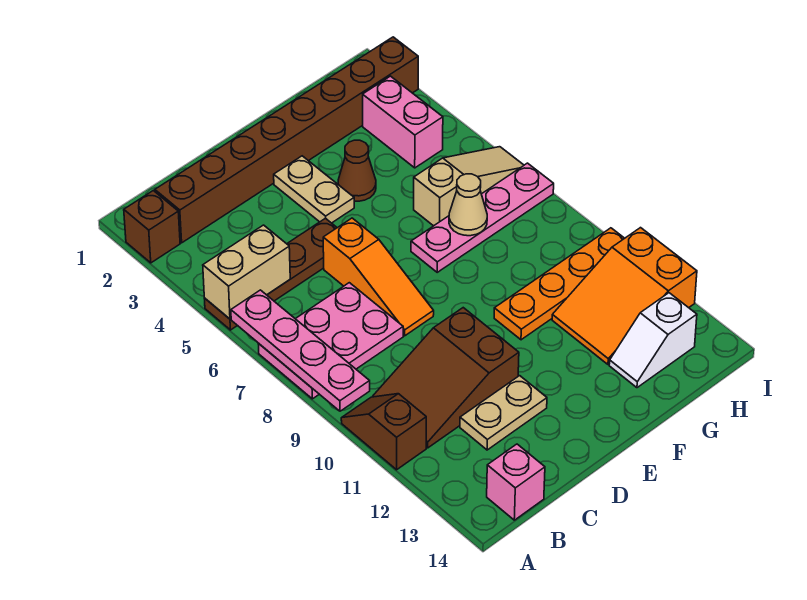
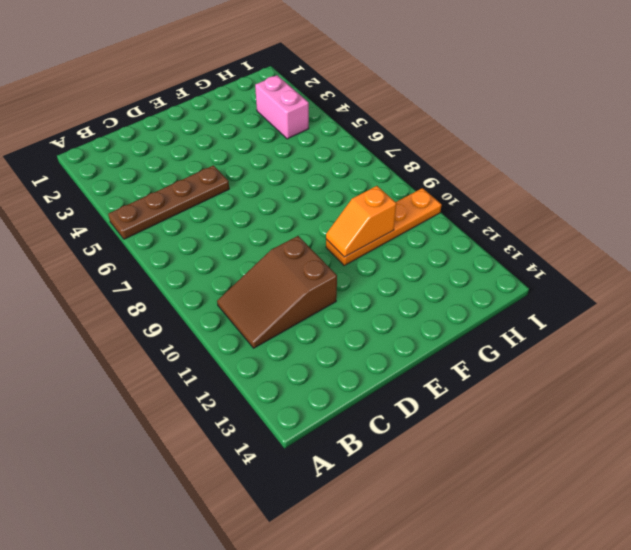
orange 1x2 slope [326,186,397,257] -> none
none -> brown 1x1 brick [124,191,180,263]
none -> pink 2x3 plate [259,283,403,399]
none -> brown 1x2 slope [341,394,426,470]

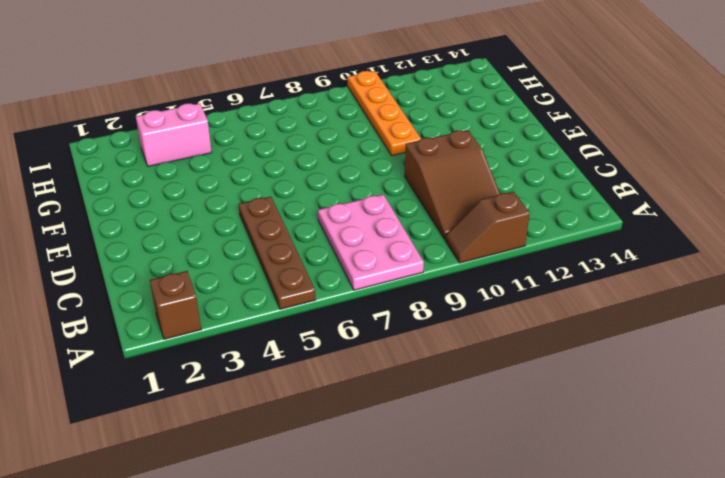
none -> brown 1x8 brick [155,37,418,243]
none -> pink 1x1 brick [487,444,545,520]
none -> tan 1x2 plate [460,376,547,450]

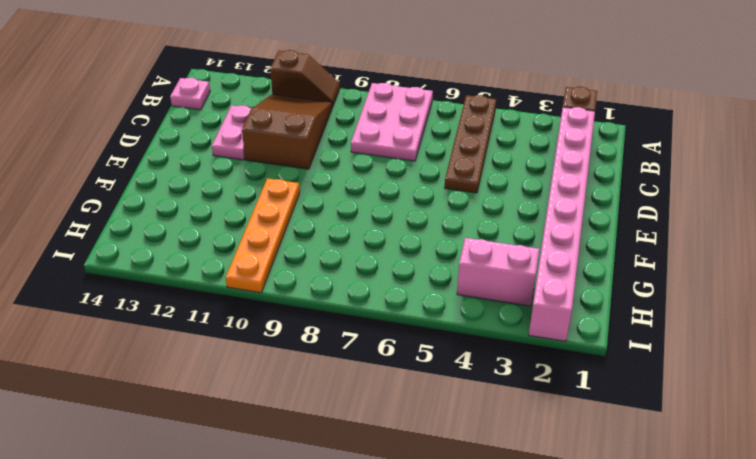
pink 1x8 brick [529,107,595,341] -> brown 1x8 brick [155,37,418,243]
pink 1x1 plate [170,78,210,110] -> pink 1x1 brick [487,444,545,520]
pink 1x2 plate [212,105,252,160] -> tan 1x2 plate [460,376,547,450]
none -> orange 1x3 slope [323,218,434,336]
none -> tan 1x2 plate [274,156,354,223]
none -> brown 1x1 cone [338,140,376,201]

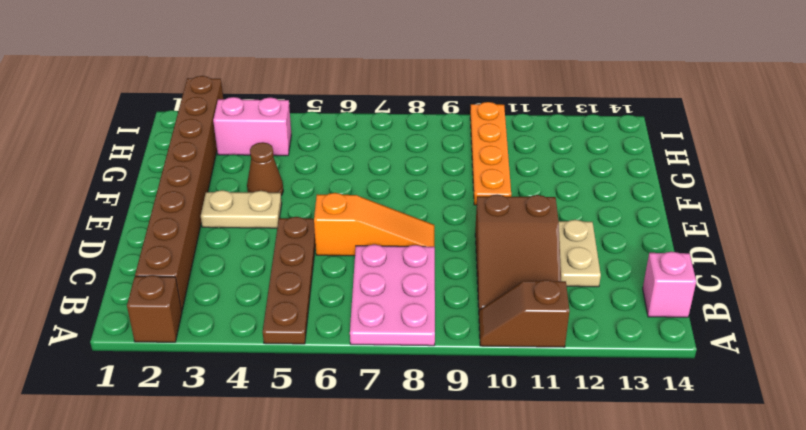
none -> pink 1x4 plate [411,163,554,272]
none -> tan 1x3 slope [414,147,524,226]
none -> orange 2x3 slope [552,228,697,364]

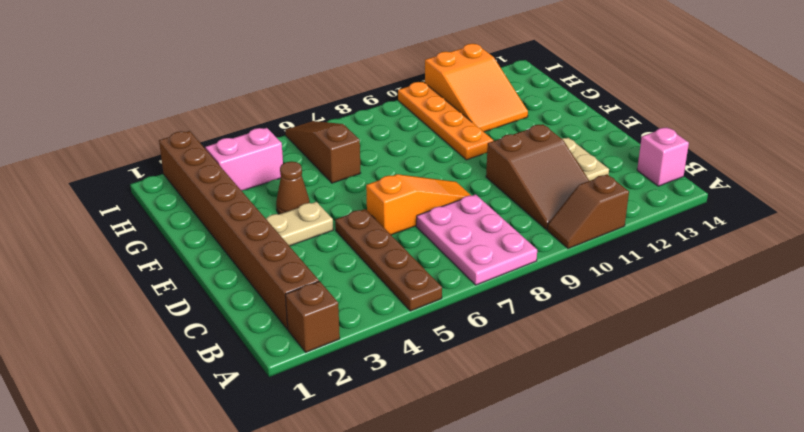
brown 1x3 slope [285,121,360,183] -> tan 1x3 slope [414,147,524,226]
none -> pink 1x4 plate [411,163,554,272]
none -> white 1x2 slope [609,293,697,388]
none -> tan 1x2 brick [203,225,290,319]

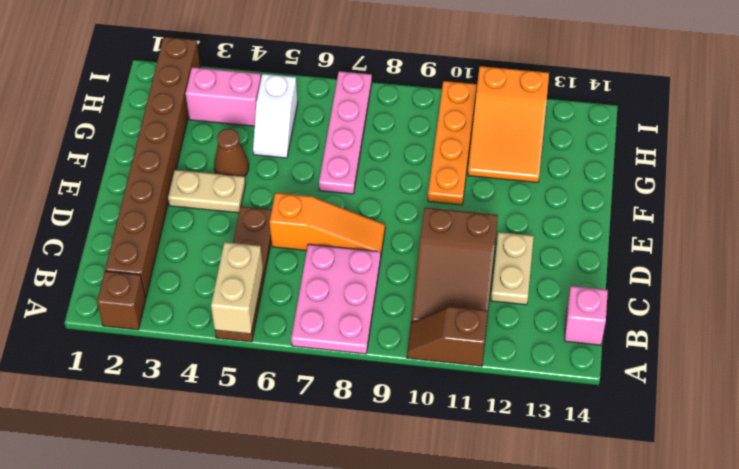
white 1x2 slope [253,74,298,158] -> white 1x2 slope moved to [609,293,697,388]
none -> tan 1x3 slope [414,147,524,226]
none -> pink 1x4 plate [231,290,370,411]
none -> tan 1x1 cone [449,174,487,236]

